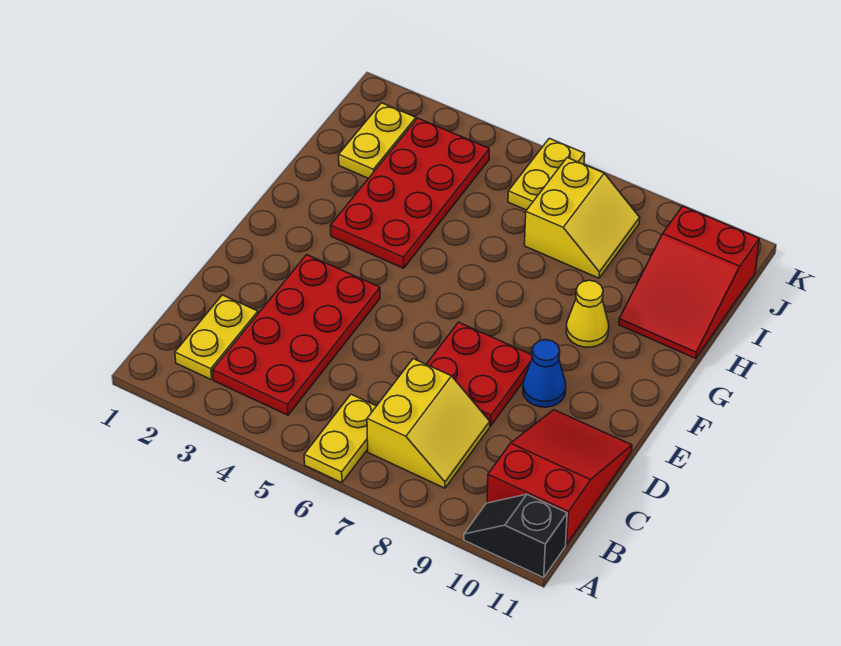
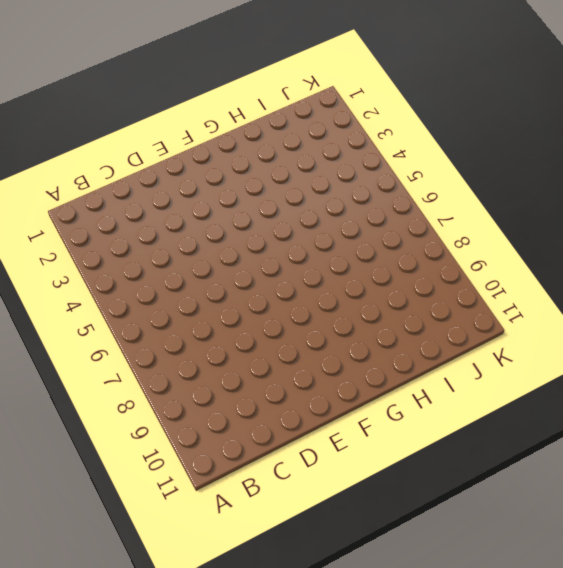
none -> yellow 1x2 plate [304,394,376,483]
none -> black 1x2 slope [464,494,567,577]
none -> yellow 1x2 plate [175,295,258,380]

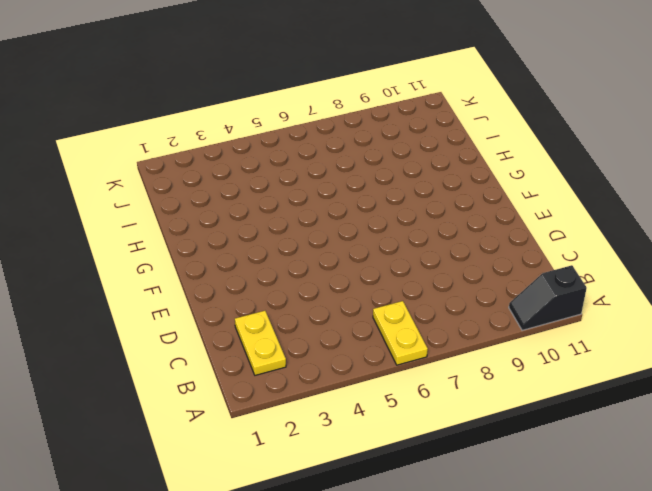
none -> red 2x4 plate [213,255,380,415]
none -> yellow 2x2 slope [367,359,490,488]
none -> red 2x3 slope [487,410,632,545]

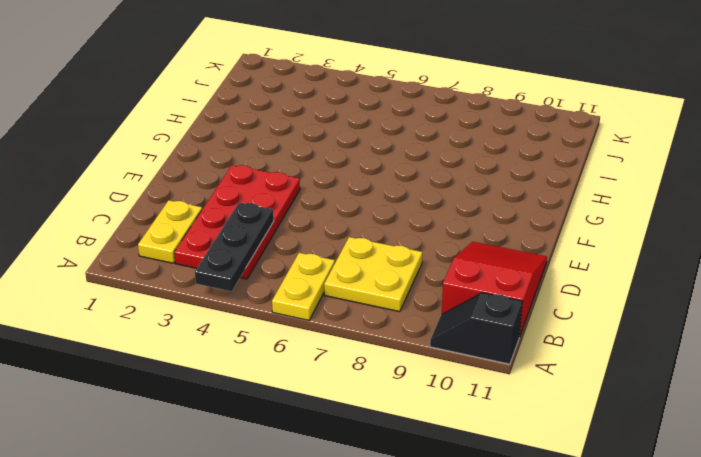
black 1x3 plate [195,203,274,291] -> none
yellow 2x2 plate [324,237,422,312] -> yellow 2x2 slope [367,359,490,488]
none -> red 2x2 plate [426,322,532,426]
none -> blue 1x1 cone [523,340,566,407]
none -> red 2x4 plate [331,118,489,268]

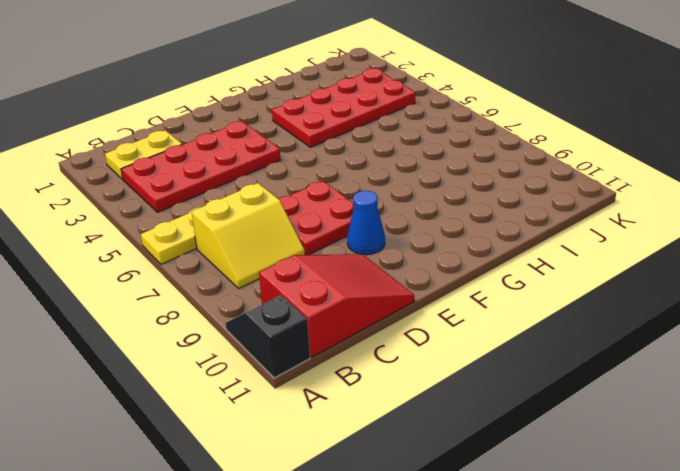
none -> yellow 1x1 cone [566,280,609,347]
none -> red 2x3 slope [619,206,759,359]
none -> yellow 1x2 plate [339,103,416,178]

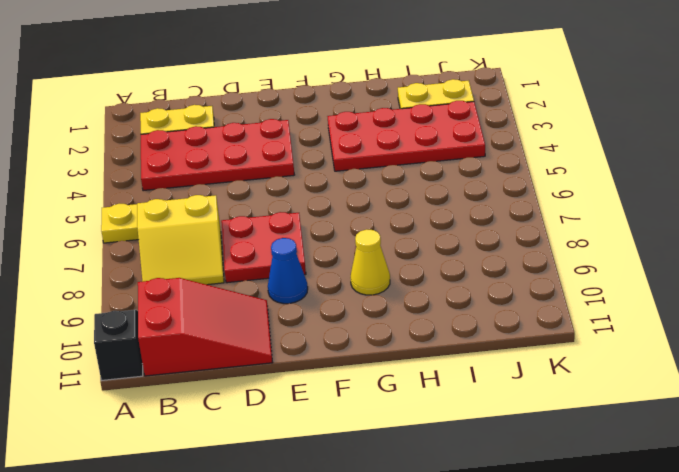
none -> red 2x3 slope [619,206,759,359]
none -> yellow 2x2 slope [525,158,640,278]
none -> yellow 1x2 plate [508,138,585,210]

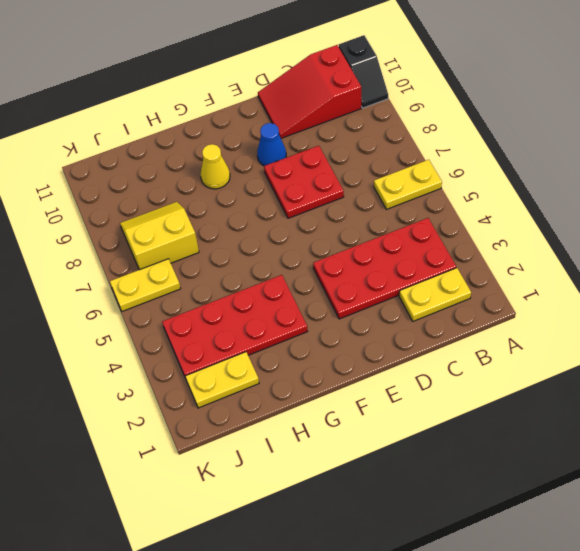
none -> yellow 2x2 slope [367,359,490,488]
none -> red 2x3 slope [619,206,759,359]

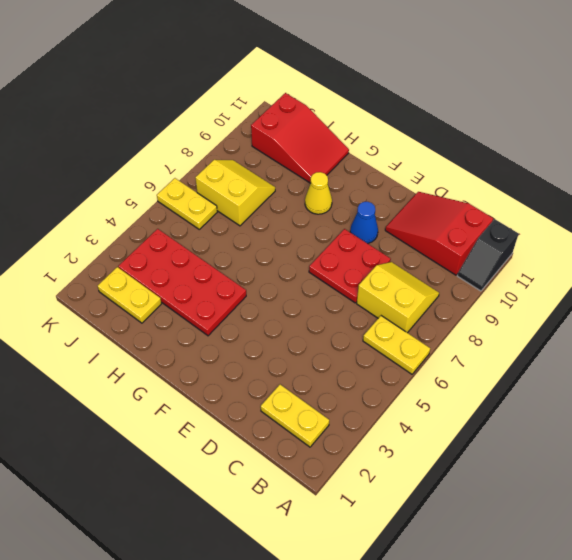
none -> red 2x4 plate [213,255,380,415]

